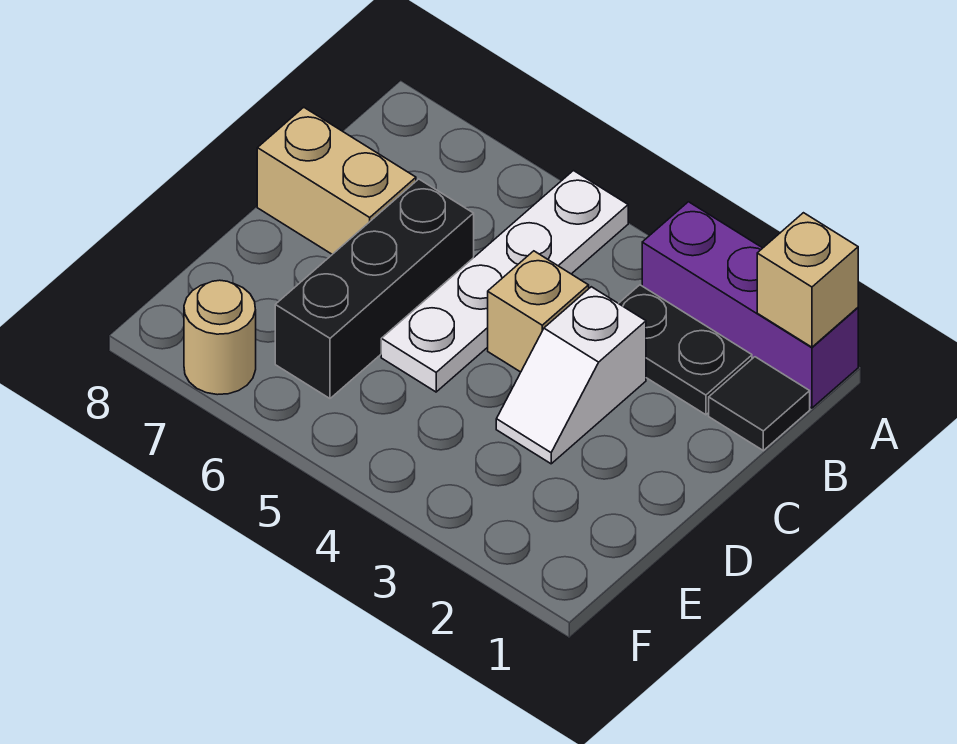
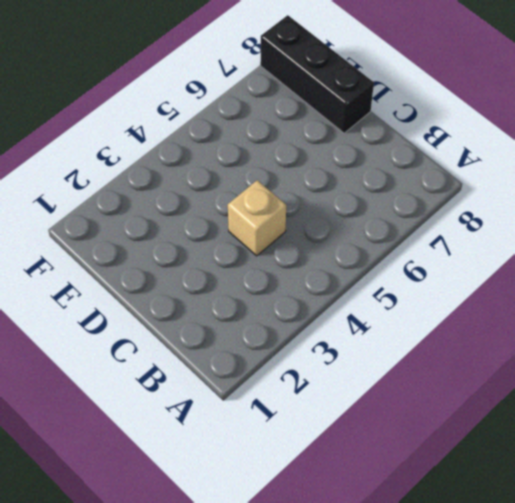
black 1x3 brick [260,15,374,133] -> black 1x3 brick moved to [275,179,474,398]
none -> purple 1x3 brick [642,202,858,408]
none -> white 1x4 plate [381,171,628,392]

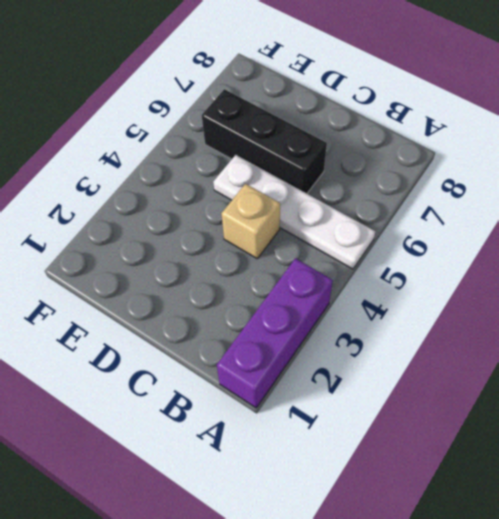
none -> black 1x1 tile [709,357,810,450]
none -> black 1x2 plate [619,285,752,415]

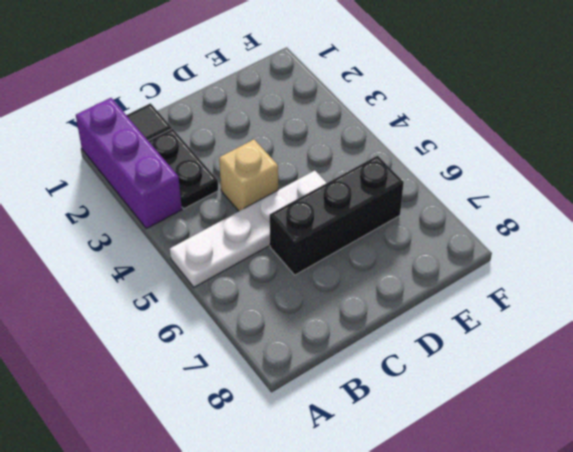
none -> white 1x2 slope [496,287,646,464]
none -> tan 1x2 brick [257,107,416,254]

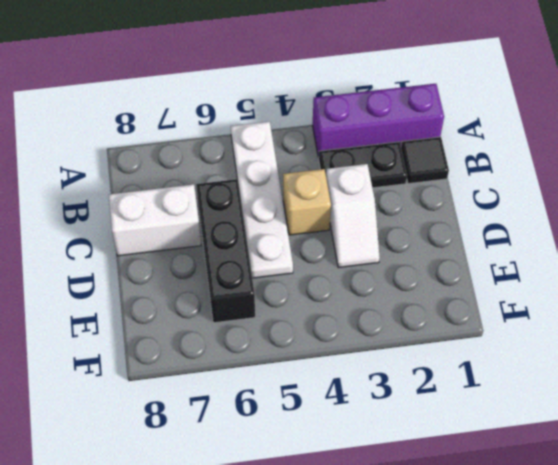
white 1x2 brick [109,184,201,256] -> tan 1x2 brick [257,107,416,254]
none -> tan 1x1 round brick [184,280,256,395]
none -> tan 1x1 brick [757,213,858,347]

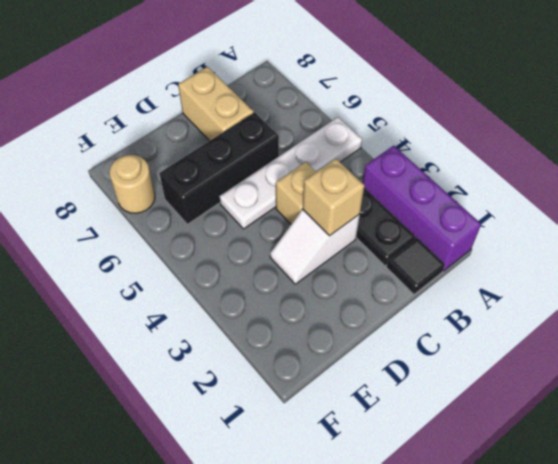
tan 1x1 brick [303,159,364,236] -> tan 1x1 brick moved to [757,213,858,347]

